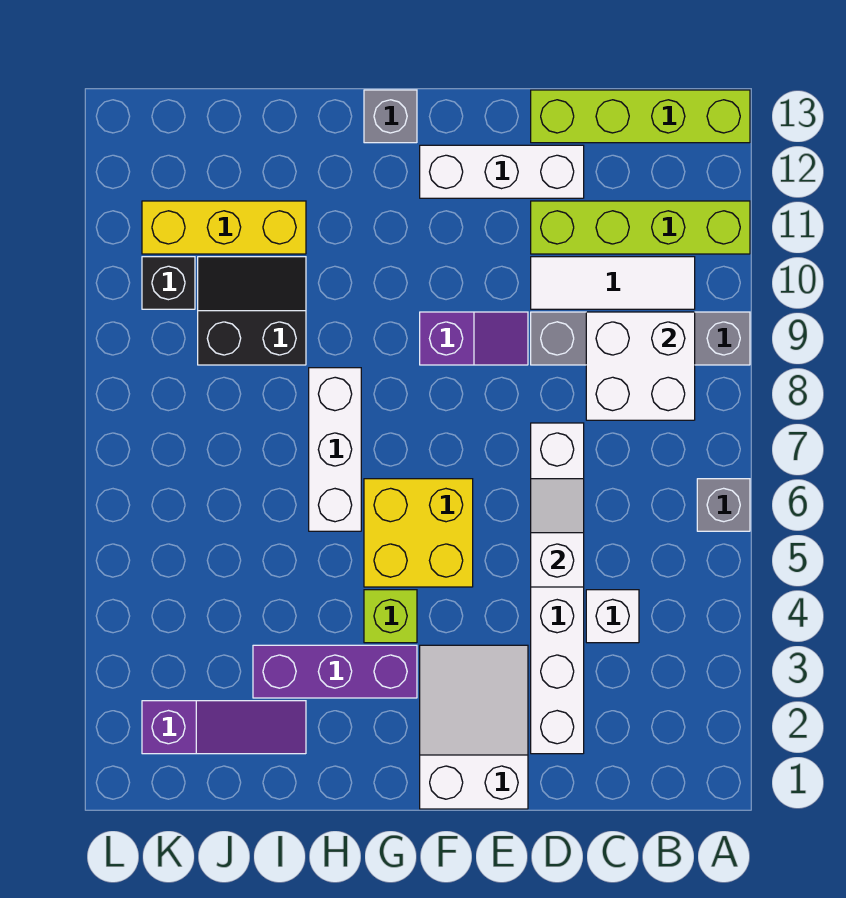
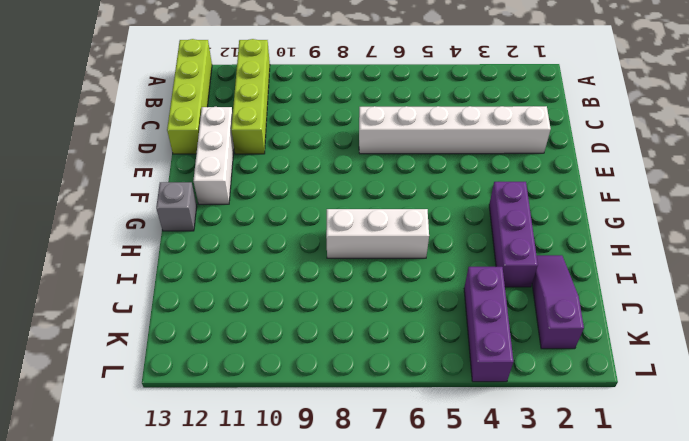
purple 1x3 brick [464,267,513,382] -> none
none -> grey 1x1 brick [697,479,750,531]
none -> grey 1x4 brick [531,312,750,365]
none -> white 1x3 tile [531,257,695,309]

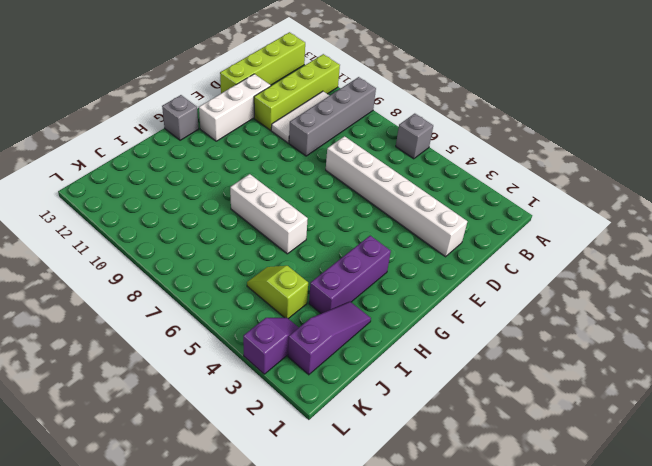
lime 1x2 slope [247,266,308,319] -> none
purple 1x2 slope [243,318,299,374] -> purple 1x2 slope moved to [420,312,528,365]
none -> white 1x1 brick [586,590,639,643]
none -> white 2x3 slope [420,645,528,809]
none -> yellow 2x2 brick [364,479,473,587]

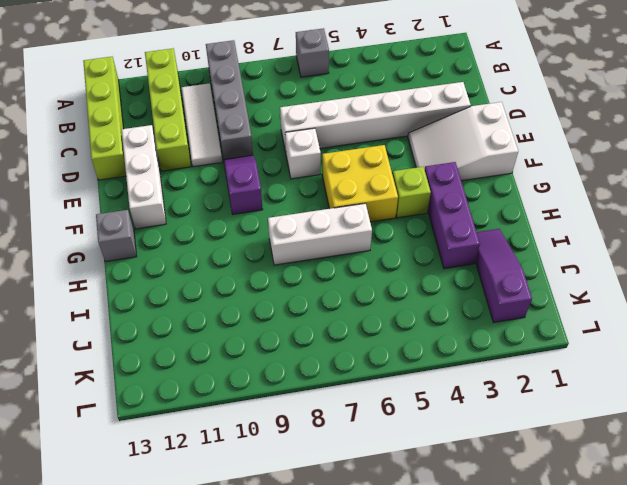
white 1x1 brick [285,128,321,179] -> white 1x1 brick moved to [586,590,639,643]
none -> black 2x2 slope [198,257,306,365]
none -> yellow 1x3 brick [142,201,306,254]
none -> black 1x1 brick [142,257,195,309]

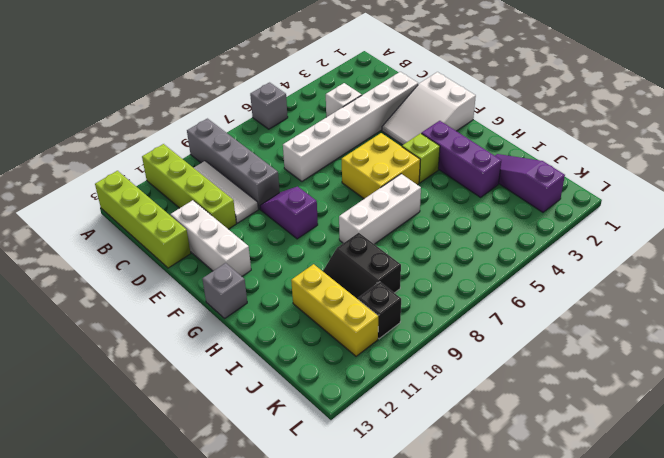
none -> white 2x2 brick [586,312,695,420]
none -> white 1x2 slope [531,479,584,587]

